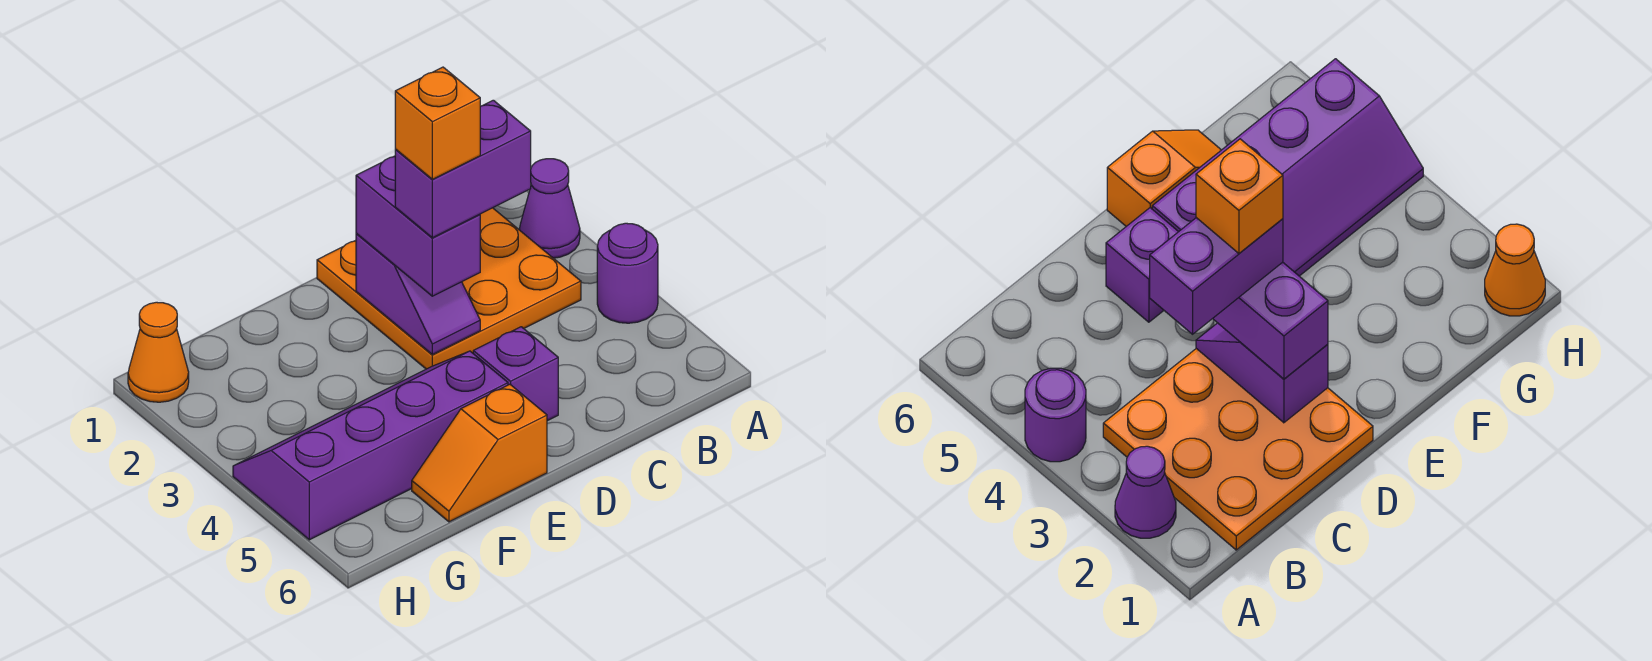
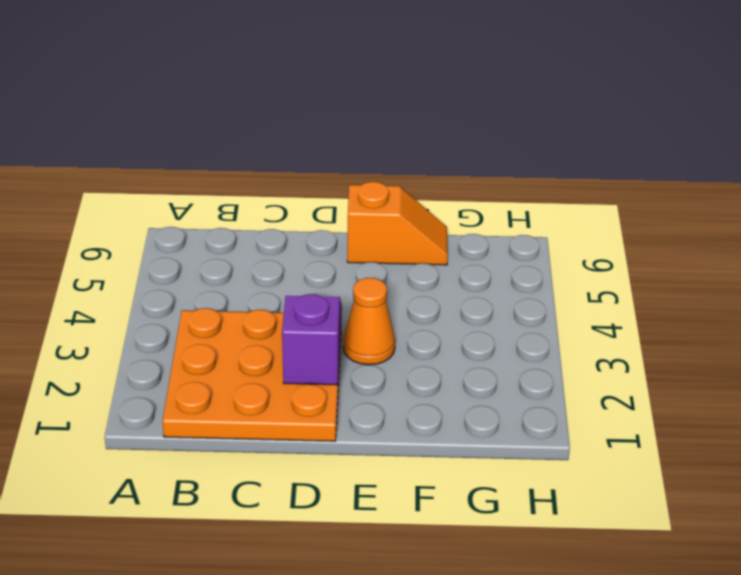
orange 1x1 cone [343,278,395,365] -> orange 1x1 cone moved to [128,302,189,402]
none -> purple 1x1 cone [519,159,580,258]
none -> purple 1x1 round brick [597,223,658,323]

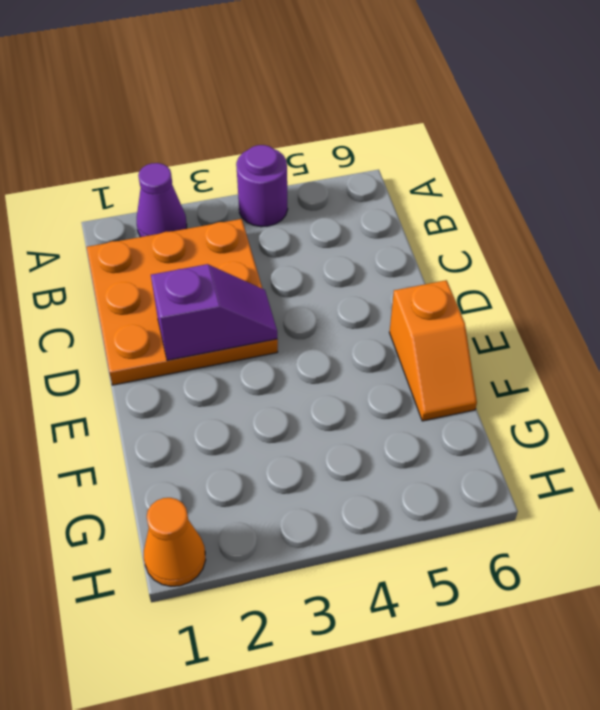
none -> purple 1x1 brick [473,327,558,421]
none -> purple 2x4 slope [233,351,508,540]

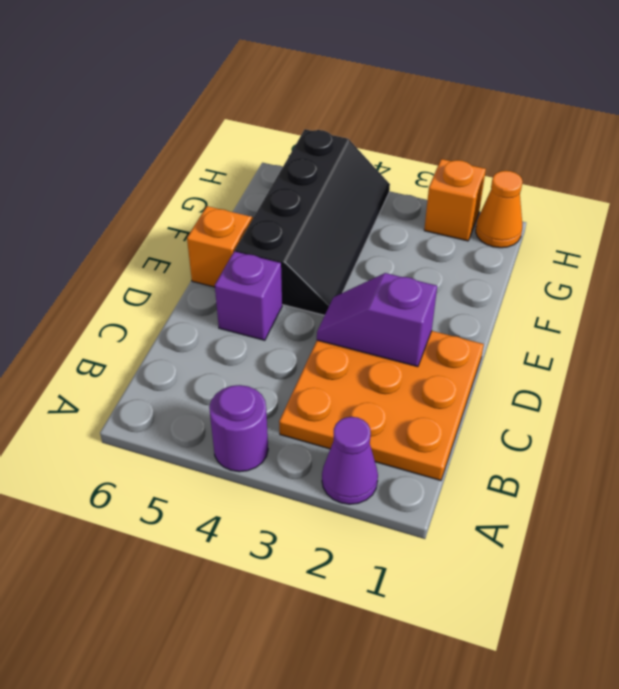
black 2x4 slope [235,129,390,315] -> purple 2x4 slope [233,351,508,540]
orange 1x1 brick [424,159,486,241] -> orange 1x1 brick moved to [395,67,480,179]
none -> purple 1x2 brick [356,156,480,296]
none -> purple 1x2 brick [395,100,531,238]

